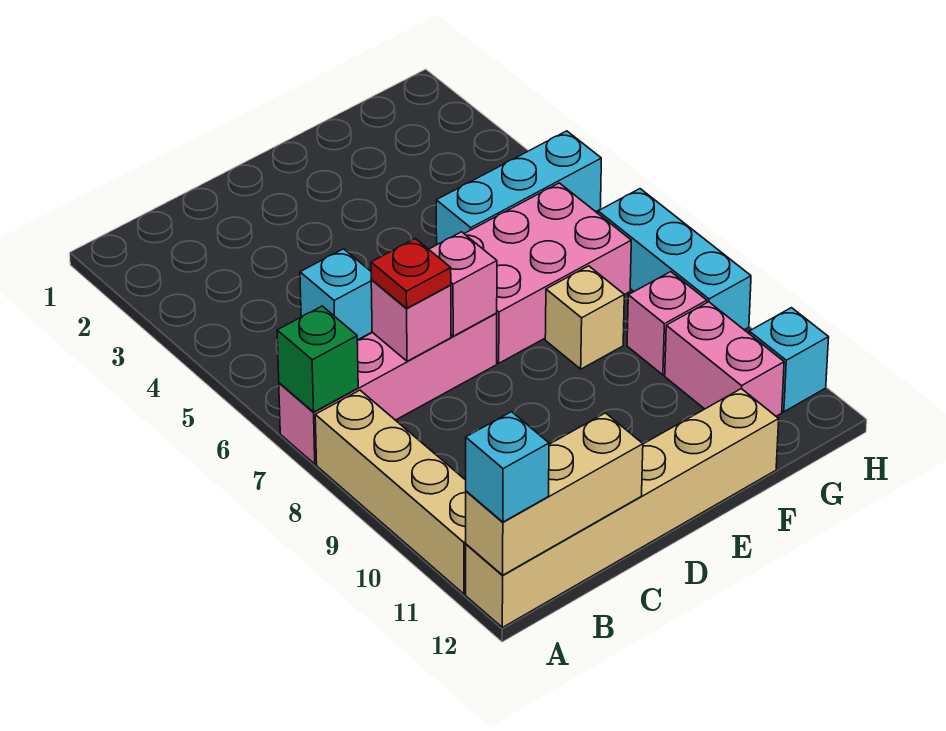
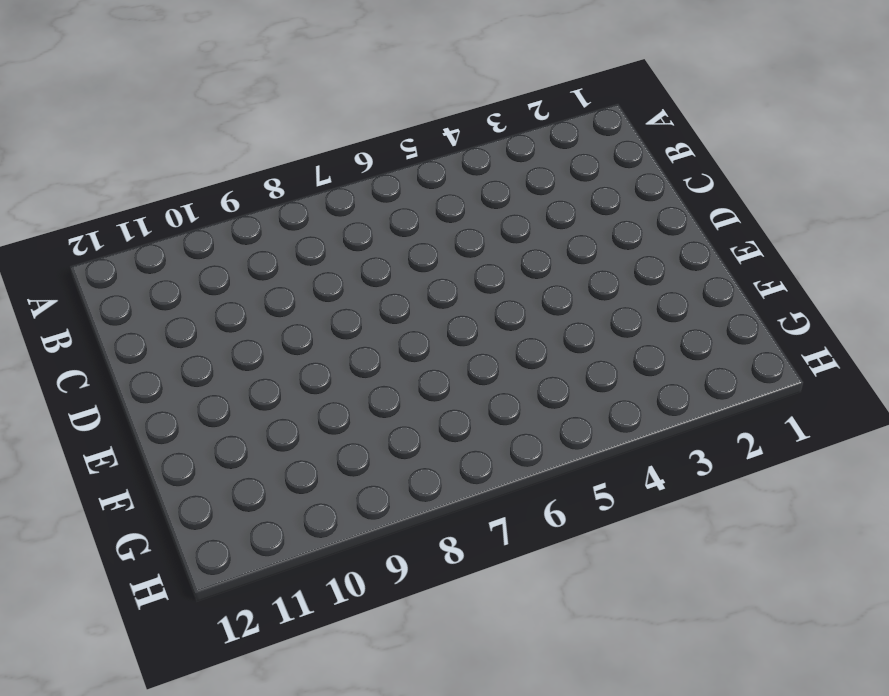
none -> pink 1x4 brick [279,313,497,464]
none -> tan 1x4 brick [315,390,466,594]
none -> tan 1x6 brick [466,389,779,627]

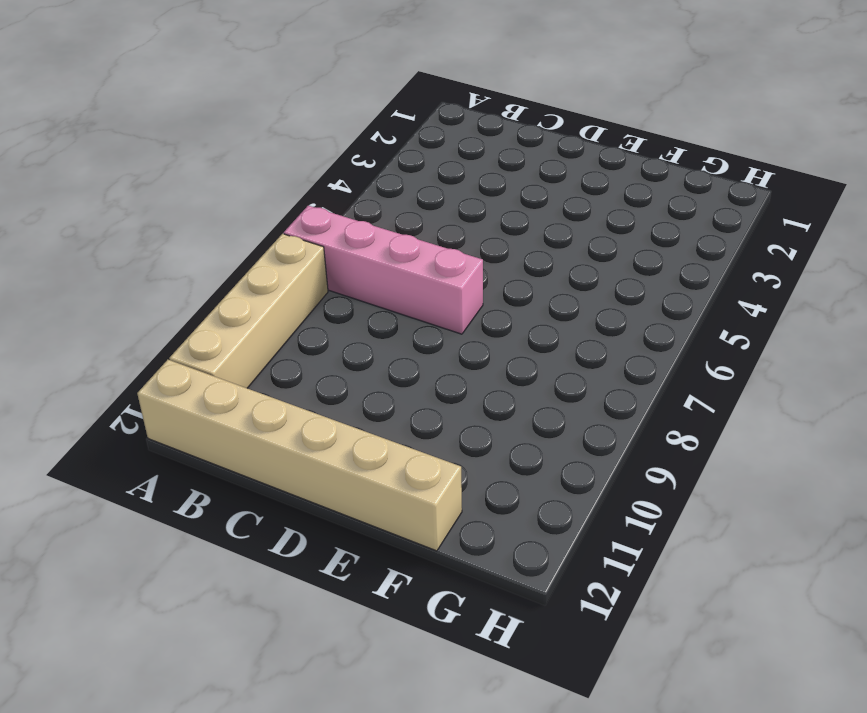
none -> cyan 1x1 brick [300,249,372,340]
none -> pink 2x3 brick [464,183,631,363]
none -> cyan 1x3 brick [436,131,601,245]

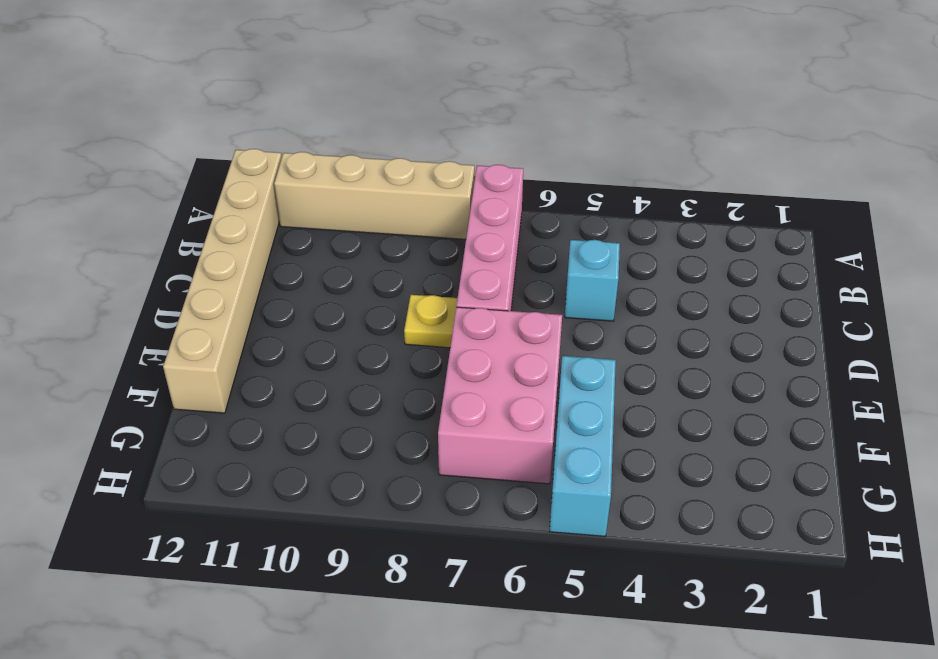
yellow 1x1 plate [404,295,457,348] -> none
none -> tan 1x1 brick [545,266,624,369]
none -> pink 1x1 brick [627,272,707,375]
none -> pink 1x2 brick [665,302,784,416]

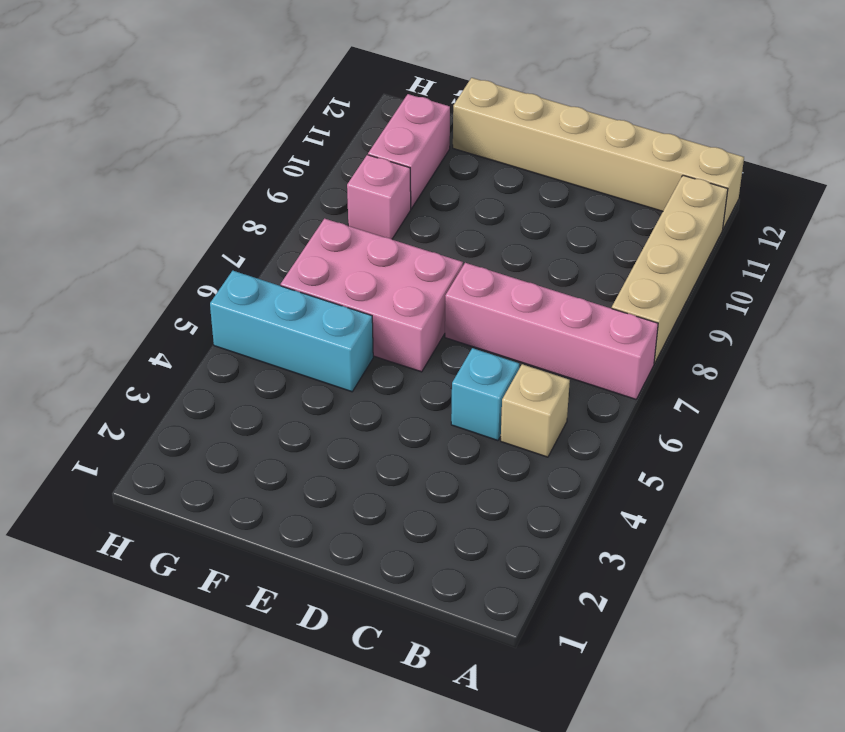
tan 1x1 brick [501,364,570,457] -> tan 1x1 brick moved to [545,266,624,369]
none -> cyan 1x3 brick [598,189,751,330]
none -> cyan 1x1 brick [749,308,829,412]
none -> green 1x1 brick [277,306,358,412]

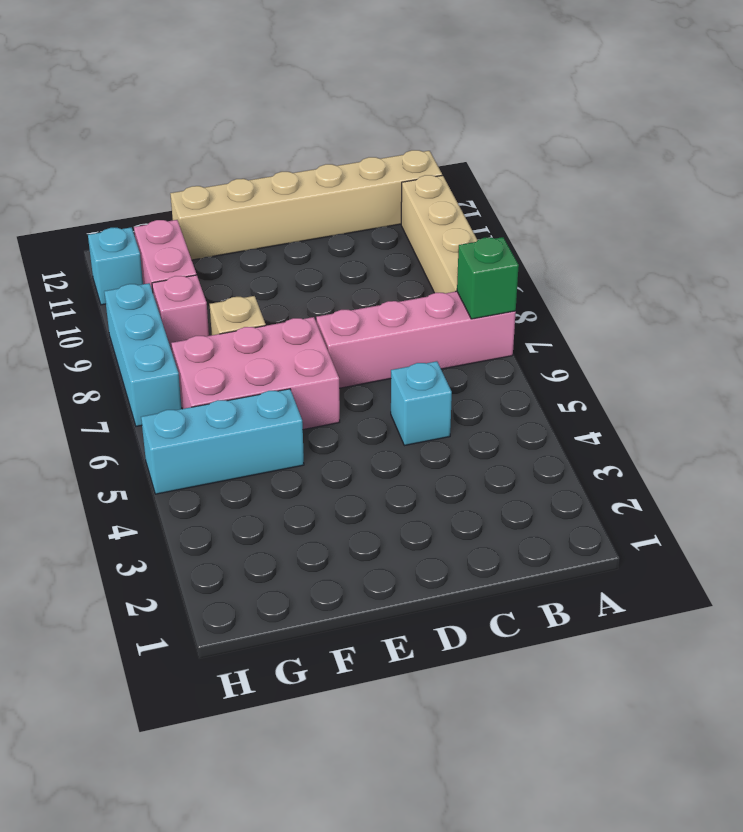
none -> tan 1x3 brick [466,413,643,575]
none -> pink 1x1 brick [371,280,451,361]
none -> pink 1x1 brick [429,232,497,336]

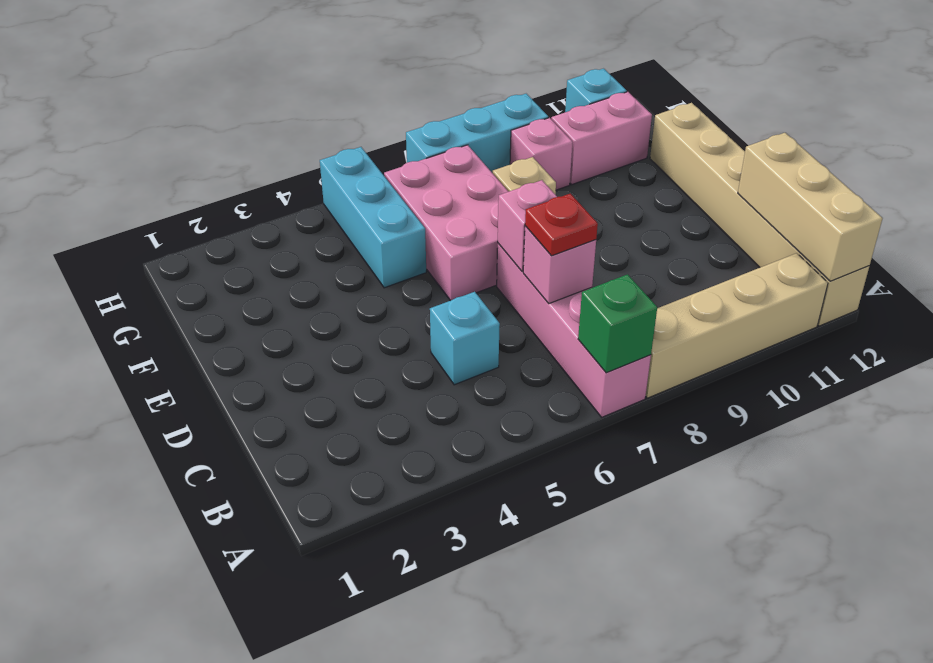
none -> cyan 1x1 brick [466,412,549,522]

